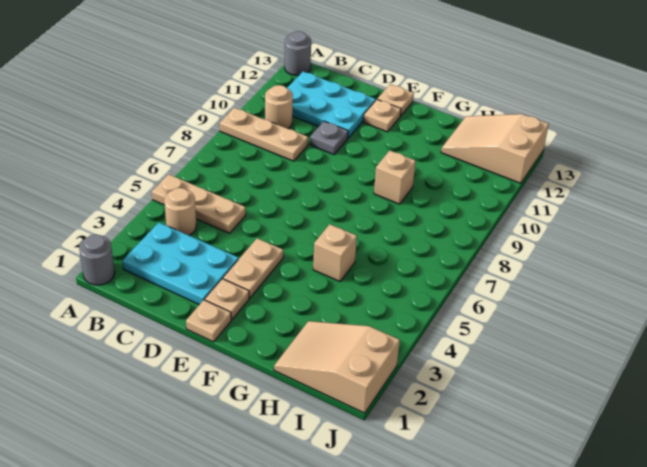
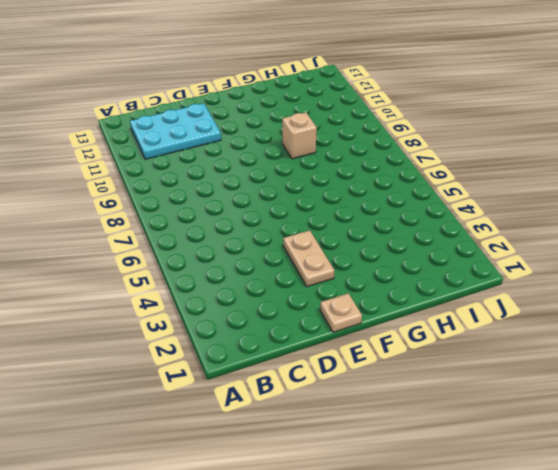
none -> grey 1x1 round brick [79,234,115,285]
none -> tan 1x3 plate [152,174,246,233]
none -> tan 1x3 plate [220,108,308,161]

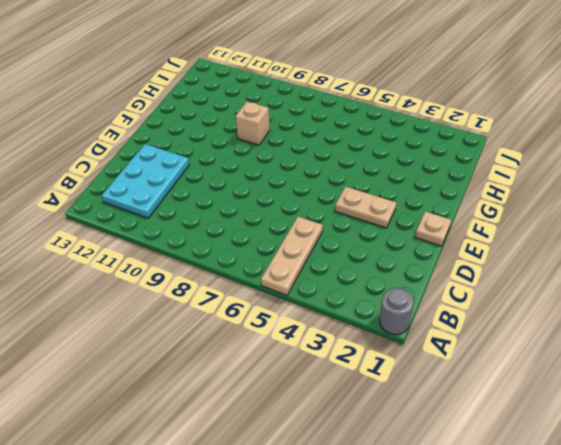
none -> tan 1x3 plate [220,108,308,161]
none -> grey 1x1 round brick [285,31,311,76]
none -> cyan 2x3 plate [122,222,239,305]

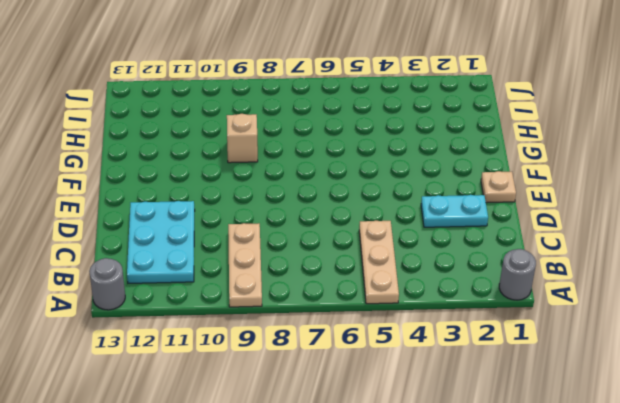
cyan 1x2 plate [421,195,488,227] -> cyan 2x3 plate [122,222,239,305]
none -> tan 1x1 round brick [164,188,197,235]
none -> tan 1x1 round brick [265,85,293,129]
none -> grey 1x1 plate [310,121,348,155]

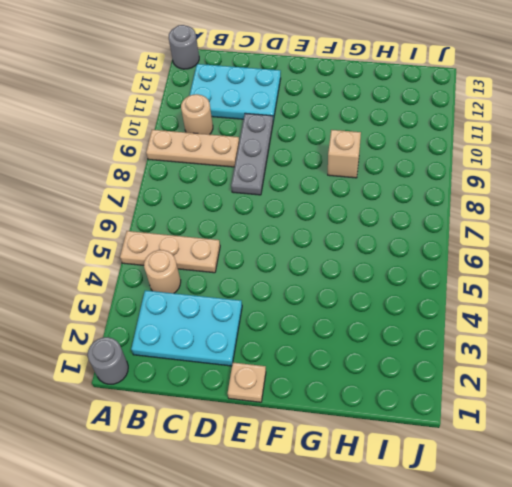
grey 1x3 plate [231,113,273,195] -> grey 1x1 plate [310,121,348,155]
none -> tan 1x1 plate [205,279,249,319]
none -> tan 1x2 plate [223,238,283,298]
none -> tan 1x1 plate [363,99,401,132]

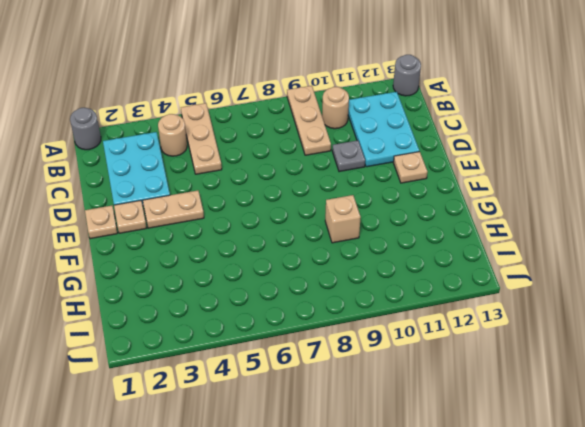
none -> tan 1x1 plate [378,84,414,116]
none -> tan 1x1 brick [313,224,357,281]
none -> tan 2x3 slope [274,321,400,413]

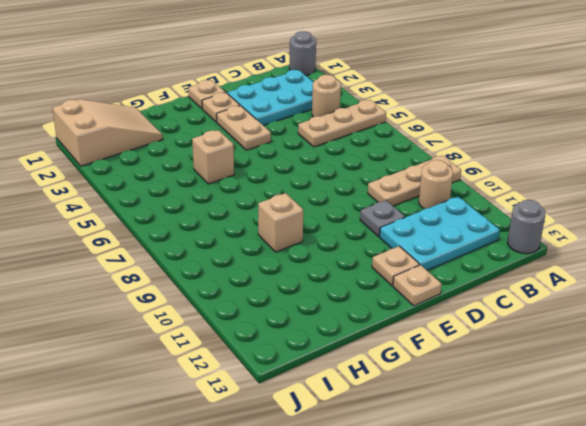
none -> tan 2x3 slope [441,114,549,183]

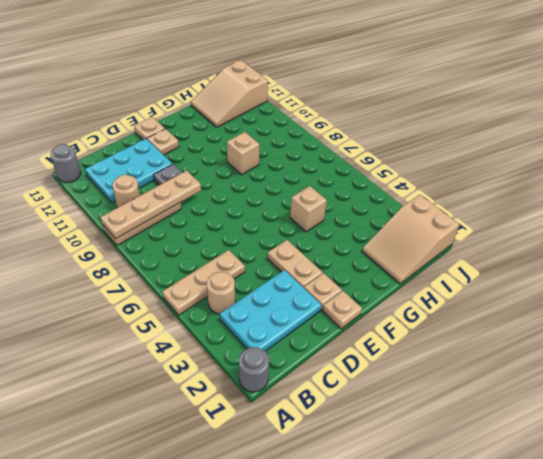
tan 1x4 plate [100,171,201,239] -> none

